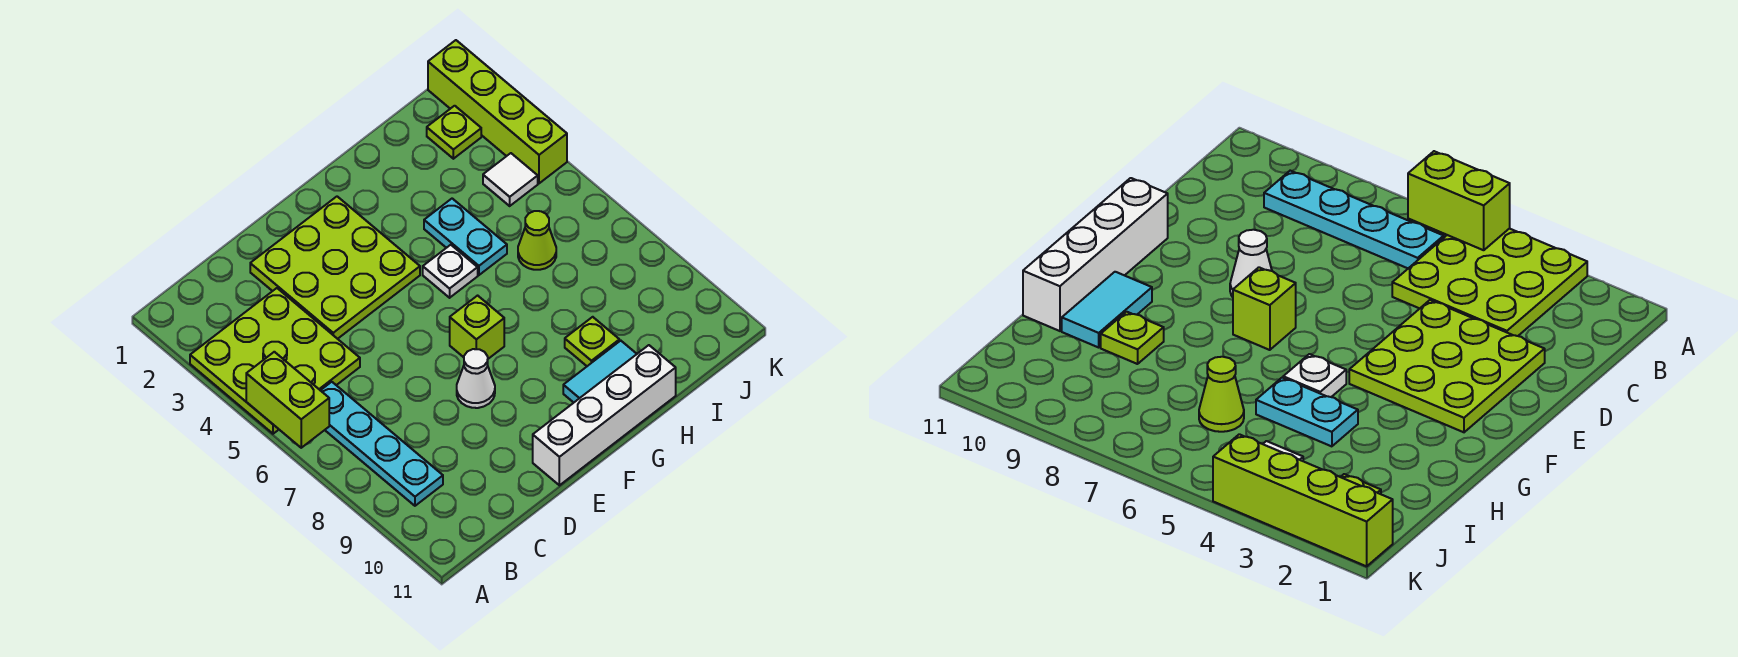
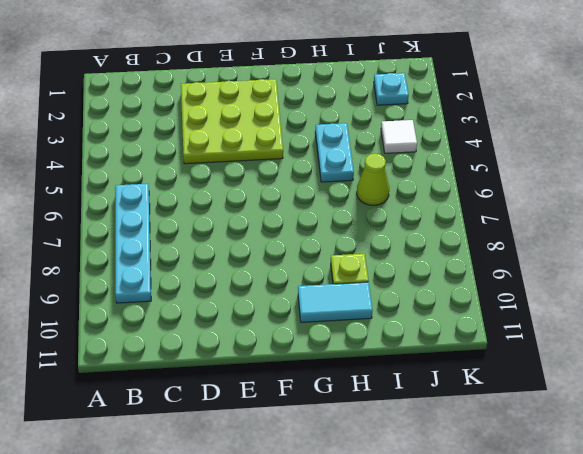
cyan 1x1 plate [374,73,409,105] -> lime 1x1 plate [427,106,481,159]
none -> lime 3x3 plate [190,288,360,434]
none -> white 1x1 cone [457,349,495,408]
none -> white 1x4 brick [533,345,676,485]

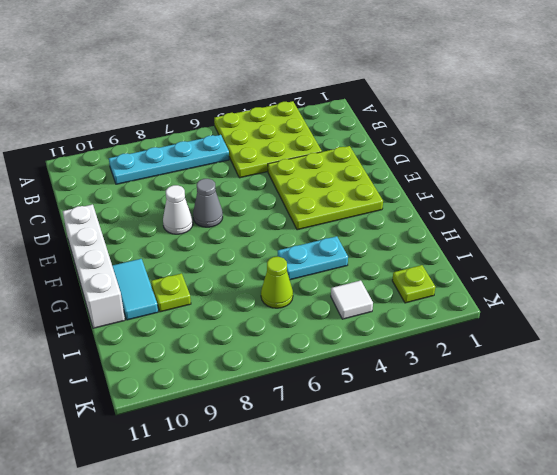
grey 1x1 cone [193,179,223,227] -> none
none -> lime 1x1 brick [450,296,504,359]
none -> white 1x1 plate [423,245,478,298]
none -> lime 1x4 brick [428,40,567,183]

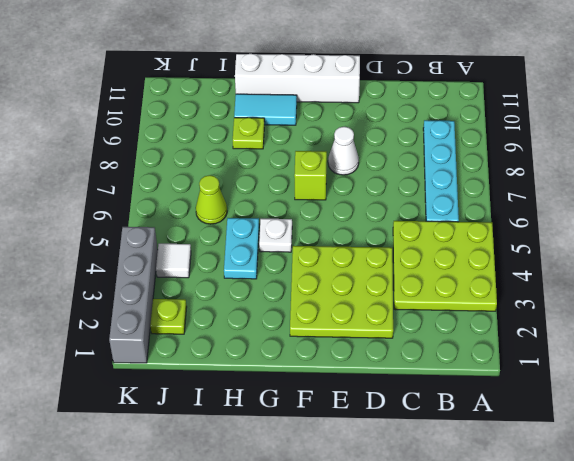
grey 1x4 brick [109,227,158,363] -> lime 1x4 brick [428,40,567,183]
none -> lime 1x2 brick [246,352,329,448]

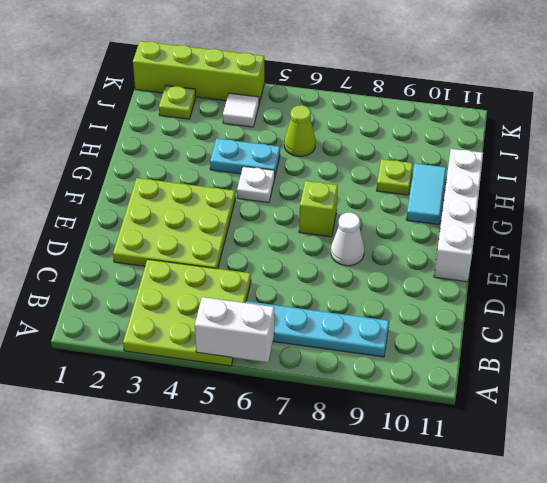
white 1x2 brick [195,297,274,362] -> lime 1x2 brick [246,352,329,448]

